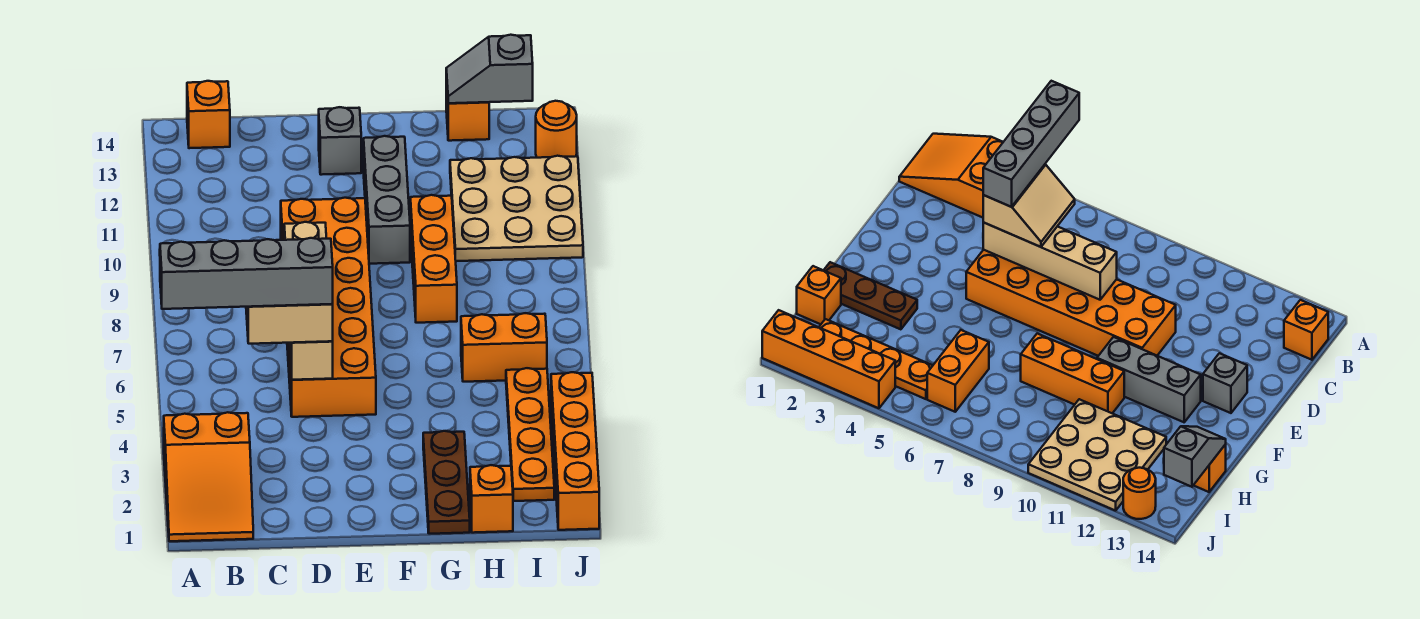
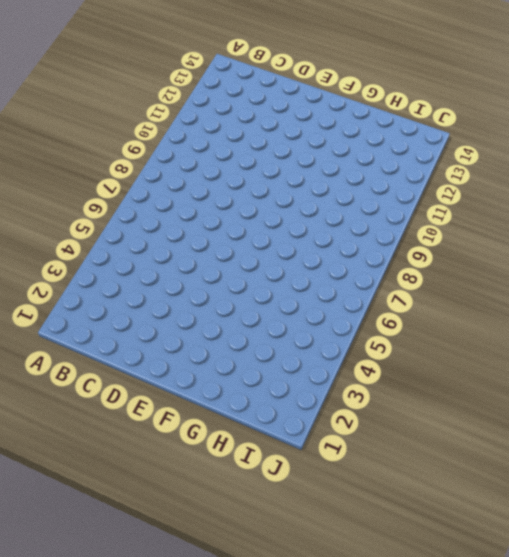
none -> orange 2x3 slope [164,412,253,541]
none -> orange 1x1 brick [187,81,230,148]
none -> orange 2x6 brick [281,198,376,417]

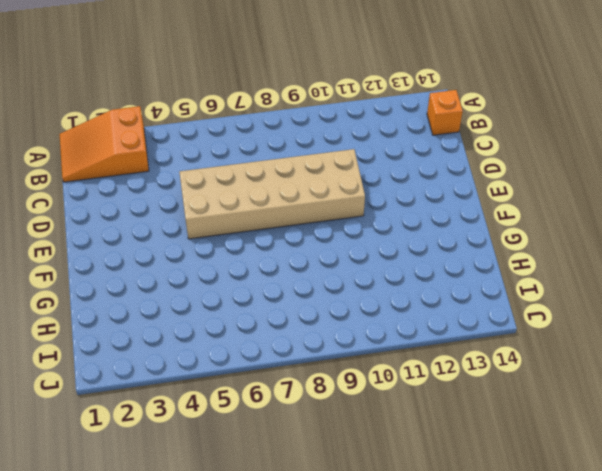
tan 2x6 brick [179,149,365,239] -> orange 2x6 brick [281,198,376,417]
none -> grey 1x1 brick [319,107,361,175]
none -> grey 1x3 brick [364,136,410,264]
none -> brown 1x3 plate [423,431,470,534]

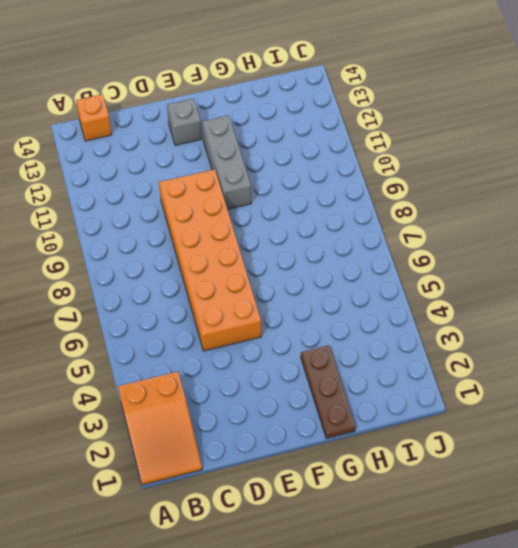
none -> orange 1x3 brick [410,195,457,323]
none -> orange 1x1 brick [470,465,513,533]
none -> orange 1x2 brick [461,313,547,382]

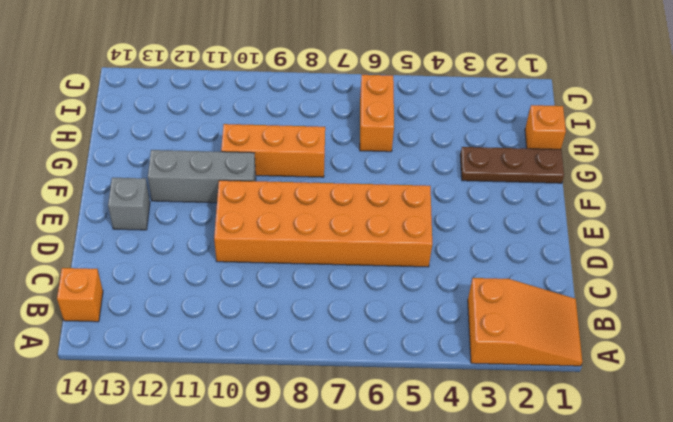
none -> tan 3x3 plate [450,156,583,261]
none -> orange 1x1 brick [446,76,489,141]
none -> orange 1x4 plate [506,368,554,501]

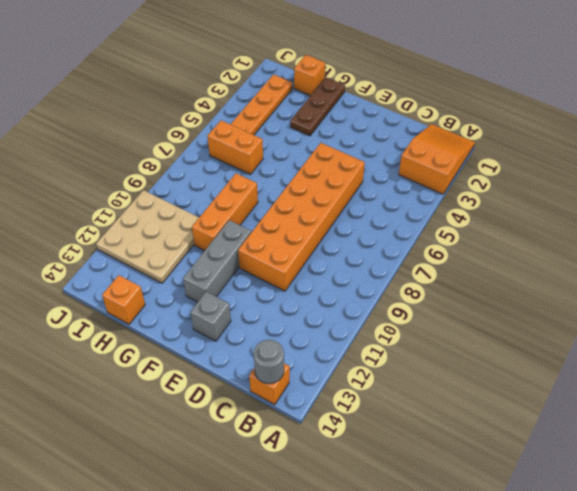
grey 1x1 round brick [254,340,284,384] -> none
none -> orange 1x4 brick [551,372,599,530]
none -> orange 1x1 round brick [536,101,577,158]
none -> tan 1x4 brick [284,222,333,380]

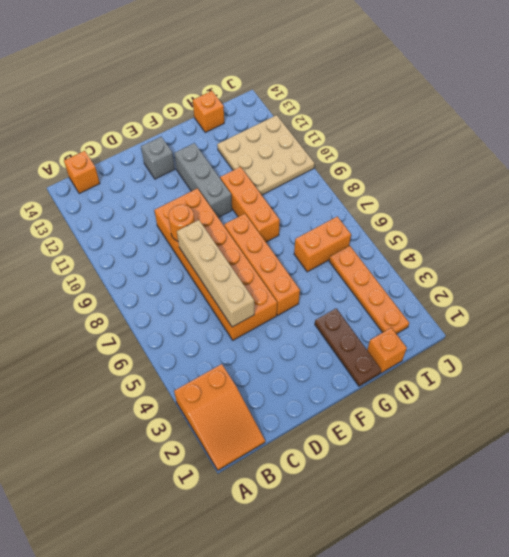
orange 1x1 round brick [168,205,194,241] -> orange 1x1 round brick moved to [536,101,577,158]
orange 1x4 brick [224,214,300,315] -> orange 1x4 brick moved to [551,372,599,530]
none -> grey 1x2 slope [446,35,533,103]
none -> tan 2x2 slope [246,304,333,344]
none -> grey 1x4 brick [160,238,333,309]

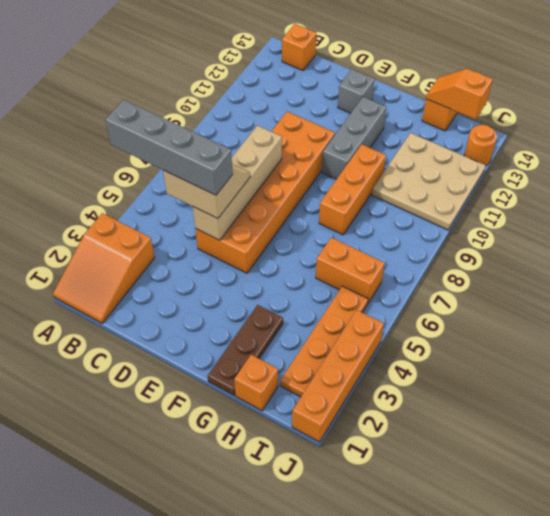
orange 1x2 slope [426,69,493,119] -> grey 1x2 slope [446,35,533,103]

